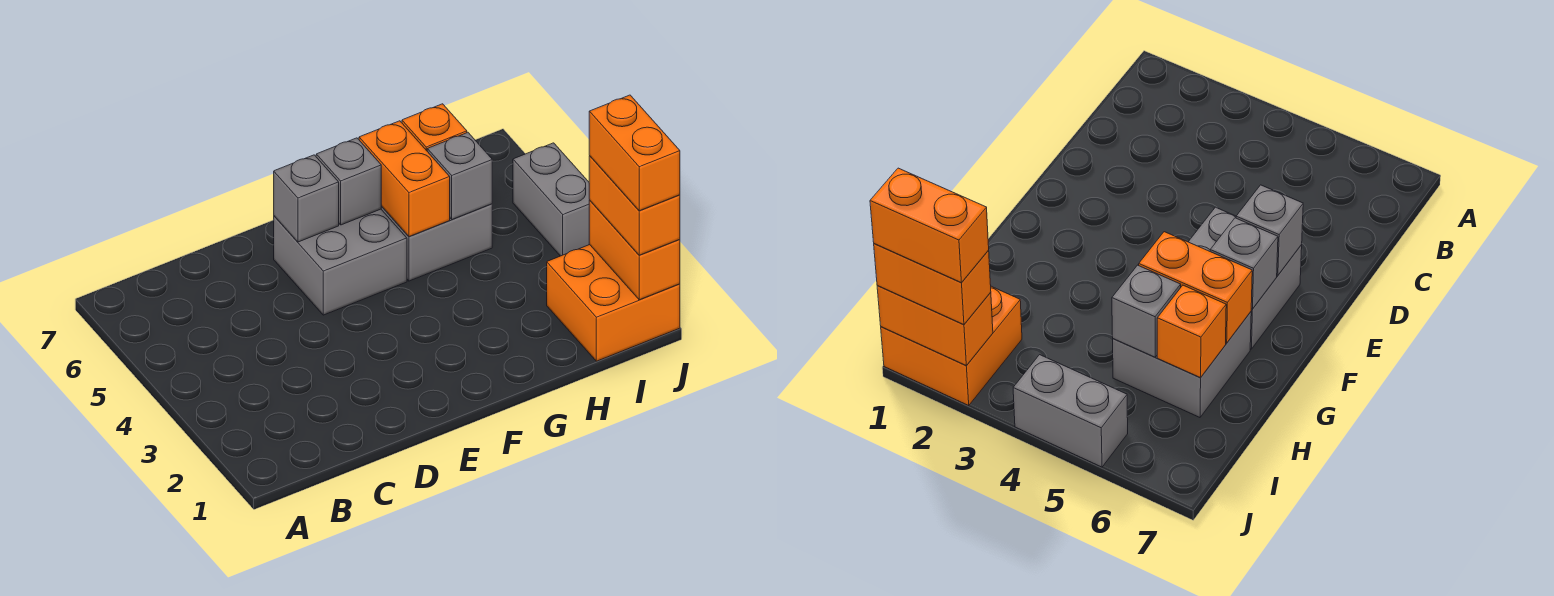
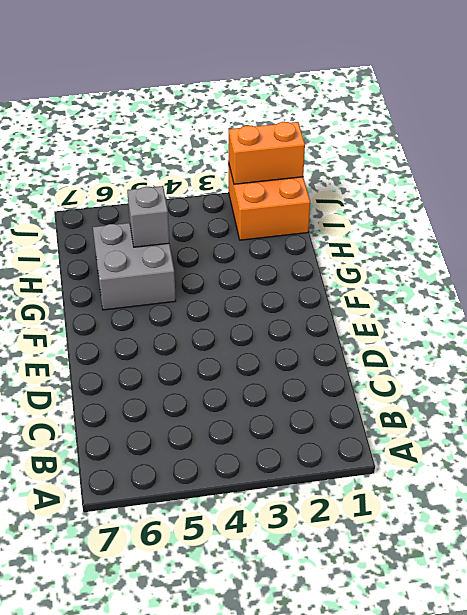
none -> grey 2x2 brick [274,209,407,315]
none -> grey 1x2 brick [513,143,590,256]
none -> grey 1x1 brick [274,155,339,242]

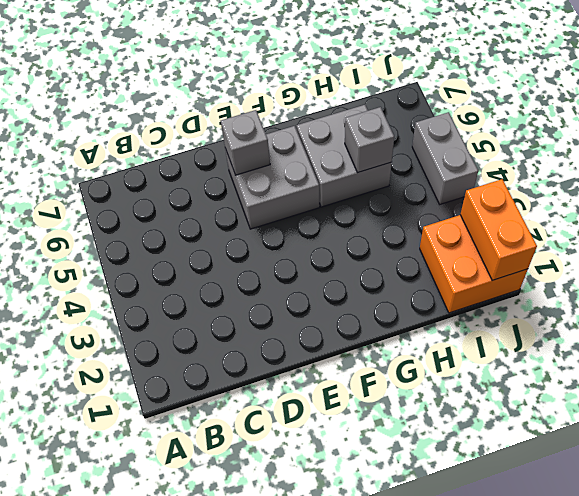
none -> grey 1x1 brick [316,138,381,225]
none -> orange 1x2 brick [359,121,450,237]
none -> orange 1x1 brick [402,104,467,151]

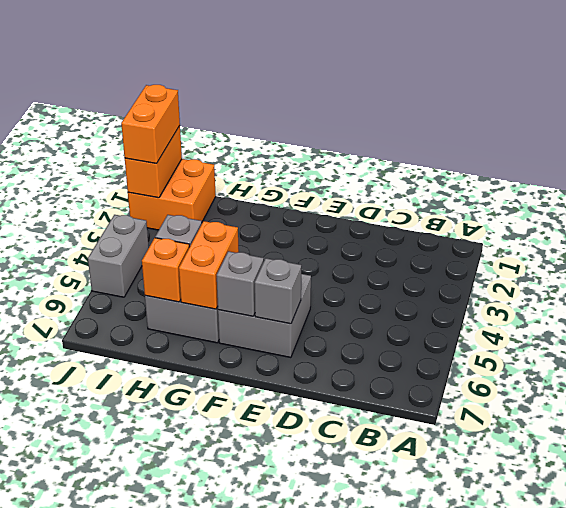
none -> orange 1x2 brick [589,95,680,211]

